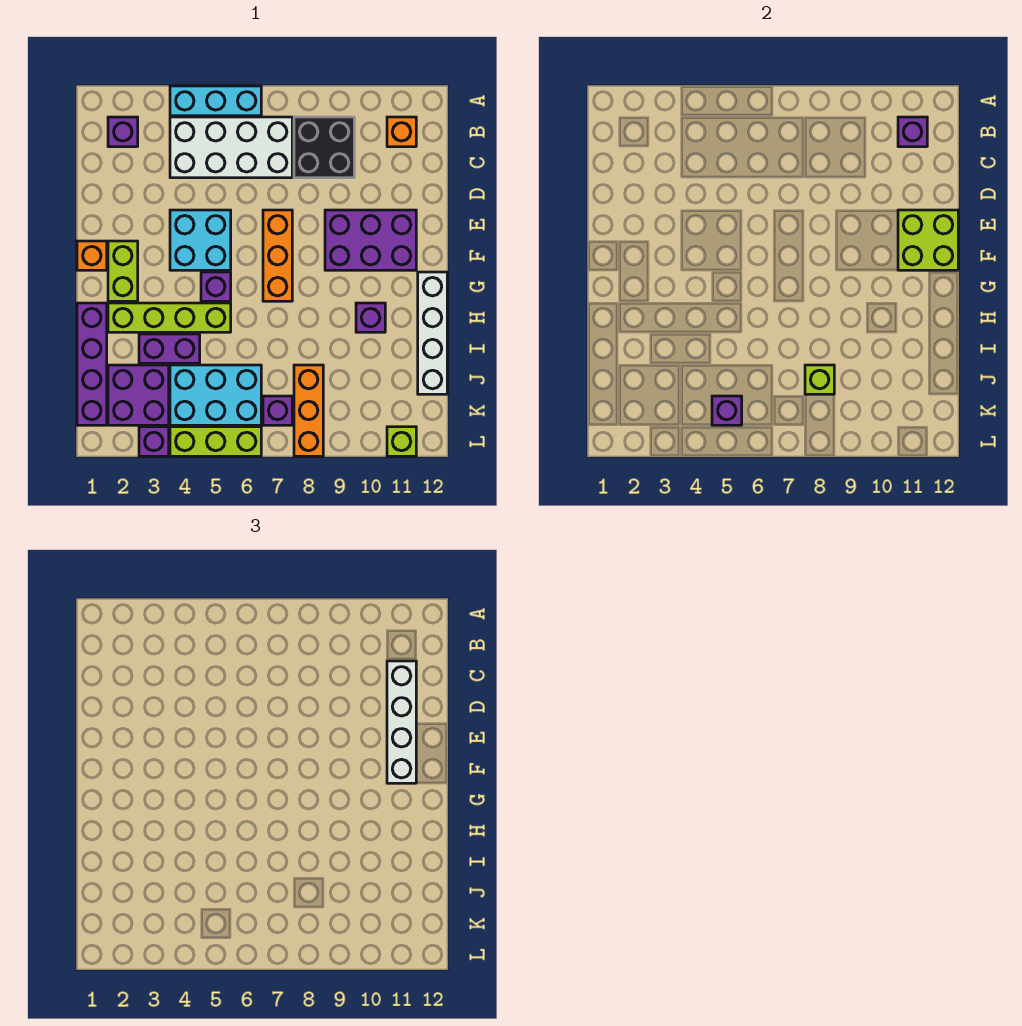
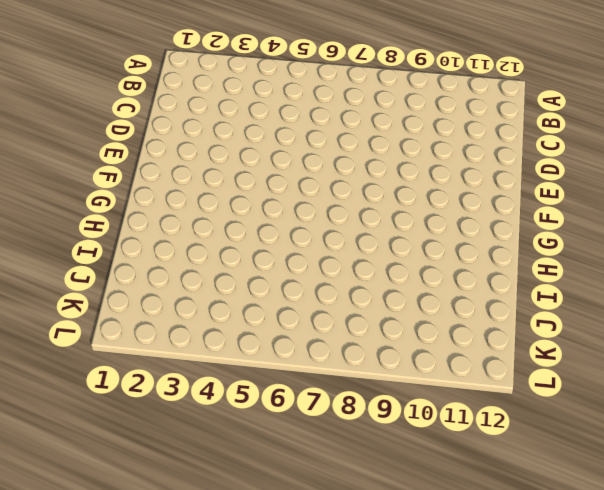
none -> cyan 1x3 brick [170,86,261,116]
none -> purple 1x1 brick [108,117,138,147]
none -> white 2x4 brick [170,117,292,178]

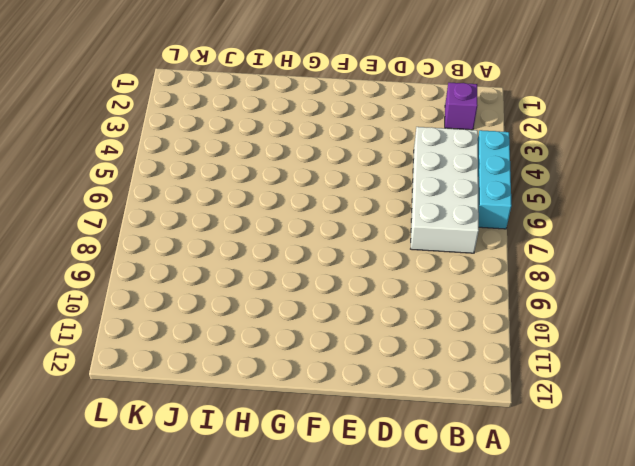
none -> black 2x2 brick [294,117,354,178]
none -> orange 1x1 brick [387,117,416,147]
none -> cyan 2x2 brick [170,210,231,270]

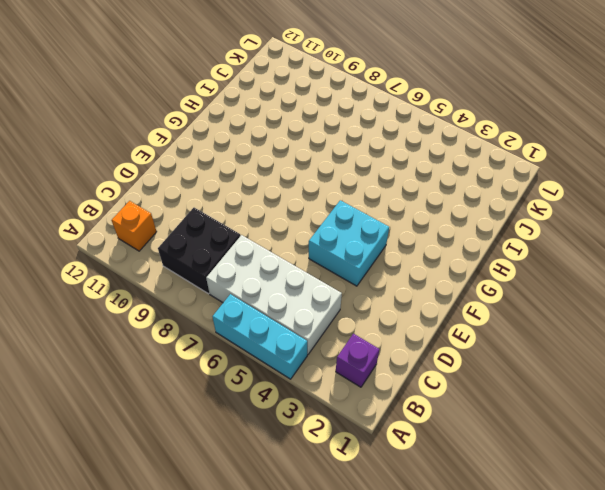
none -> orange 1x3 brick [263,210,292,301]
none -> purple 2x3 brick [325,210,416,270]
none -> orange 1x1 brick [77,241,107,270]

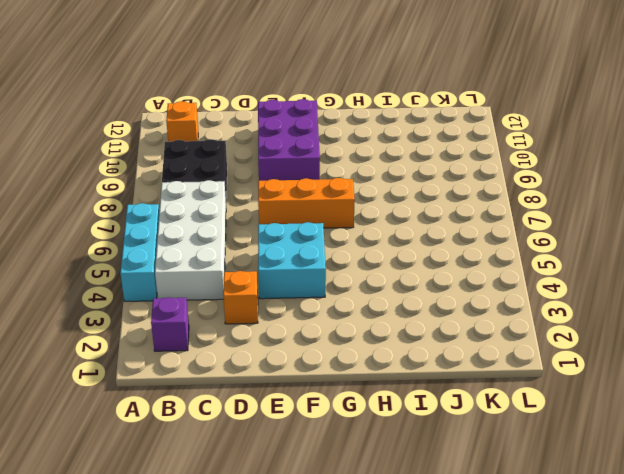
orange 1x1 brick [223,271,258,324] -> orange 1x1 brick moved to [77,241,107,270]
none -> lime 1x2 brick [108,241,138,301]
none -> purple 1x1 brick [201,272,231,301]
none -> white 1x4 brick [418,272,447,394]

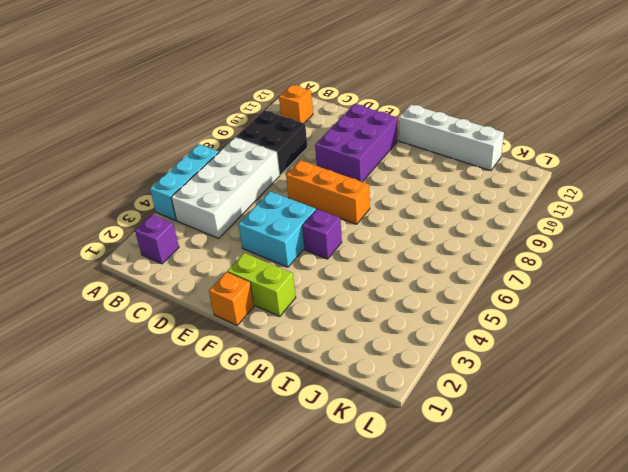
none -> purple 1x4 brick [77,303,107,425]
none -> lime 1x4 brick [108,303,231,332]
none -> purple 1x1 brick [356,303,385,332]

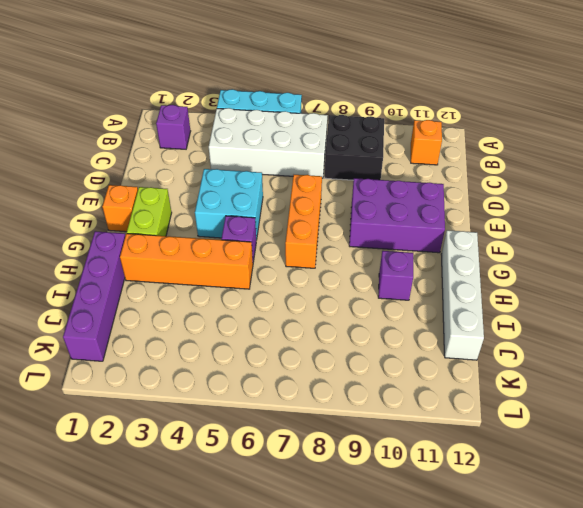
orange 1x4 brick [120,234,253,289] -> lime 1x4 brick [108,303,231,332]
none -> purple 1x2 brick [139,334,200,363]
none -> purple 2x2 brick [108,365,169,425]
none -> cyan 2x3 brick [170,365,261,425]

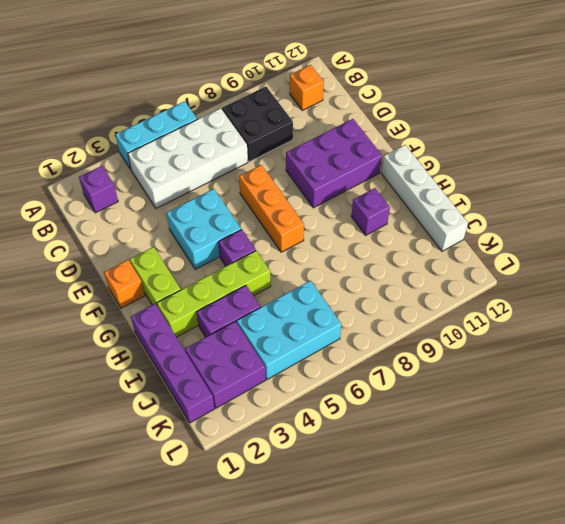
none -> orange 1x3 brick [294,365,323,456]
none -> purple 1x1 brick [263,396,292,425]
none -> purple 1x1 brick [139,427,169,456]

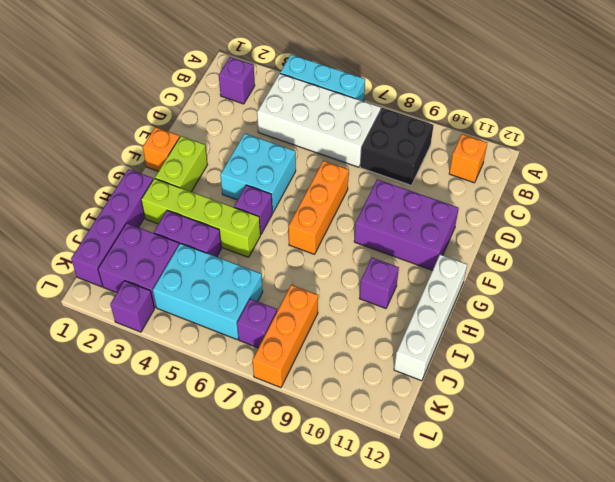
none -> lime 1x3 brick [170,427,261,456]
none -> lime 1x1 brick [387,427,416,456]
none -> purple 1x1 brick [898,117,927,147]

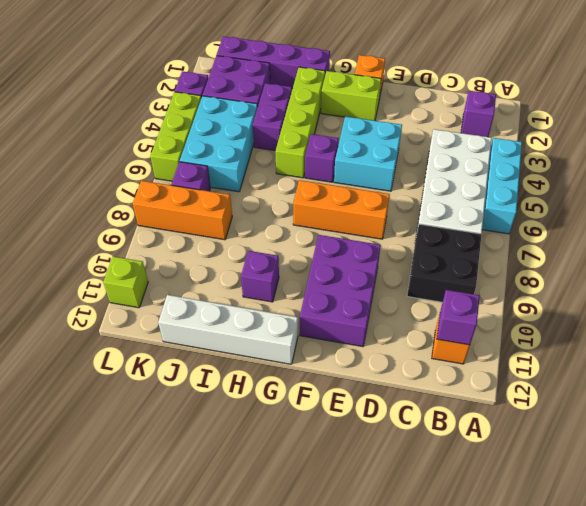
none -> lime 2x2 brick [898,210,958,270]
none -> lime 1x1 brick [805,365,834,394]
none -> purple 1x1 brick [712,396,742,425]

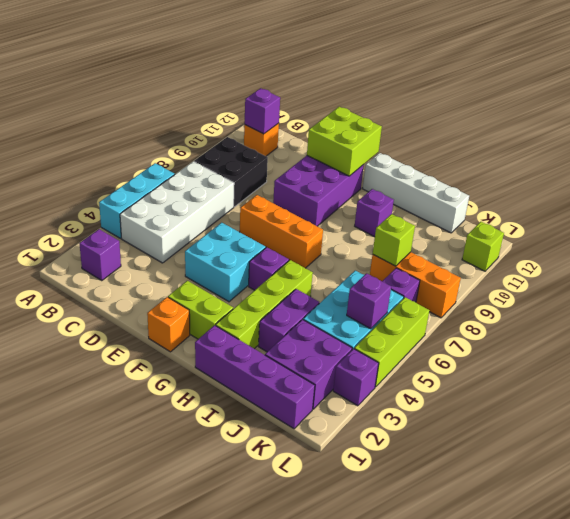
none -> white 1x4 brick [387,661,416,783]

